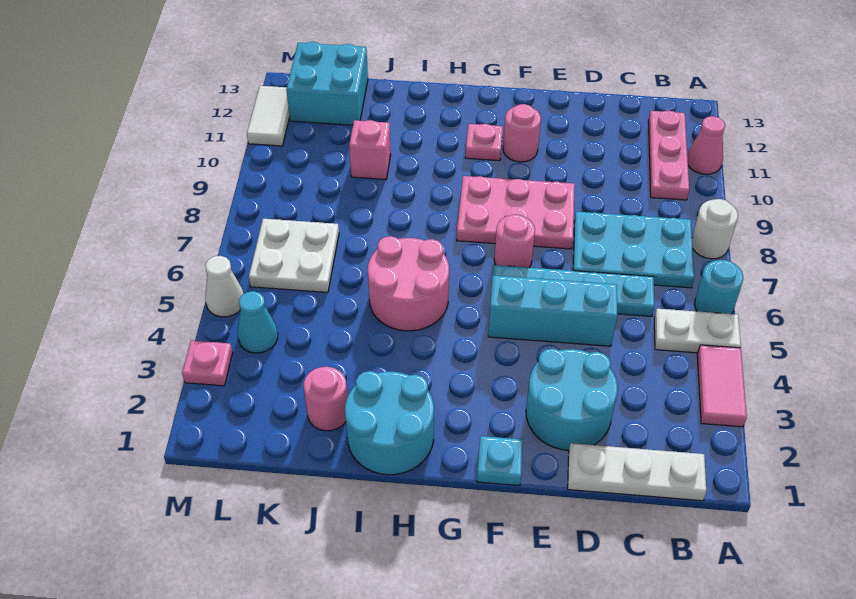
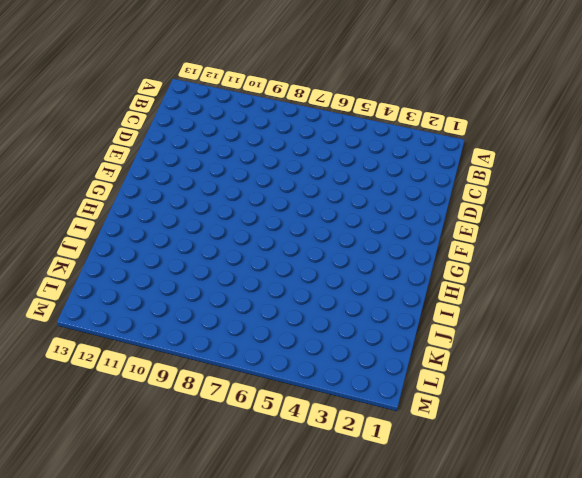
none -> pink 1x2 tile [697,345,747,427]
none -> white 1x2 plate [654,309,741,353]
none -> cyan 1x1 round brick [695,260,743,314]

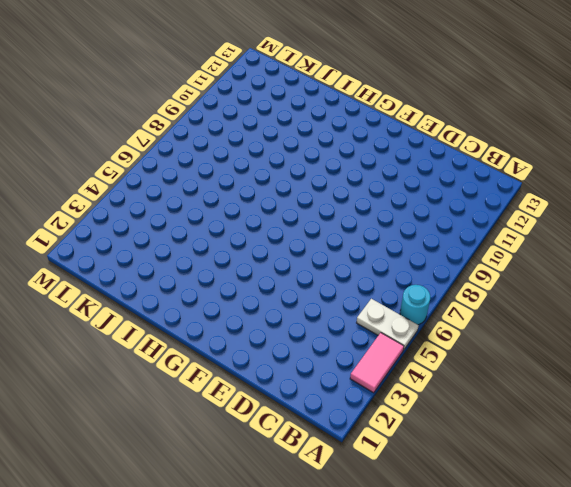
none -> white 1x1 round brick [692,199,738,259]
none -> pink 1x1 cone [687,116,725,174]
none -> white 1x3 plate [568,443,706,501]

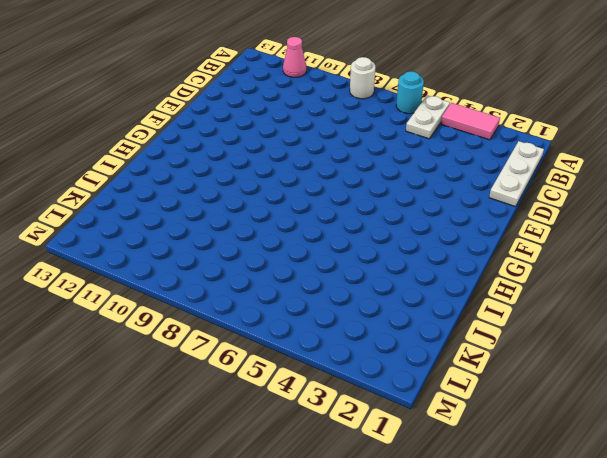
none -> cyan 2x3 plate [573,212,694,288]
none -> pink 1x3 plate [648,110,689,200]
none -> cyan 1x4 plate [493,265,654,316]

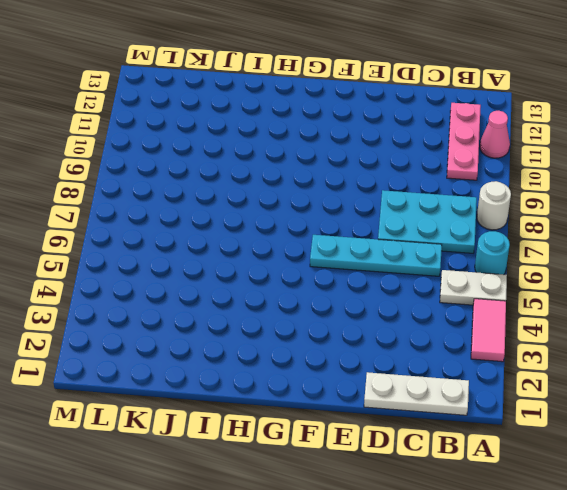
none -> cyan 2x2 round brick [526,348,618,450]
none -> cyan 1x3 brick [488,275,617,346]
none -> pink 2x3 plate [457,176,575,249]

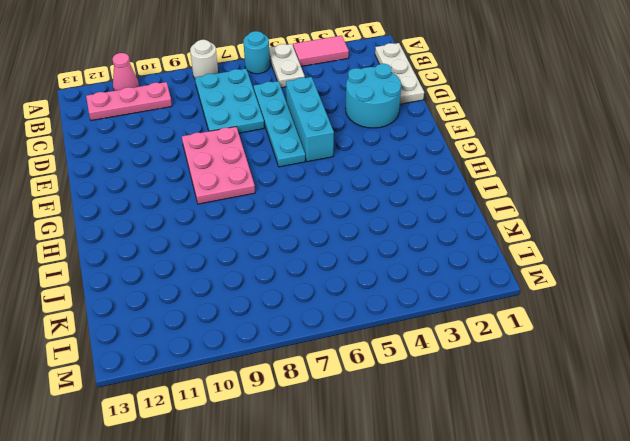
none -> cyan 1x1 plate [477,436,523,486]
none -> pink 1x1 round brick [494,214,535,268]
none -> pink 1x1 round brick [503,104,541,162]

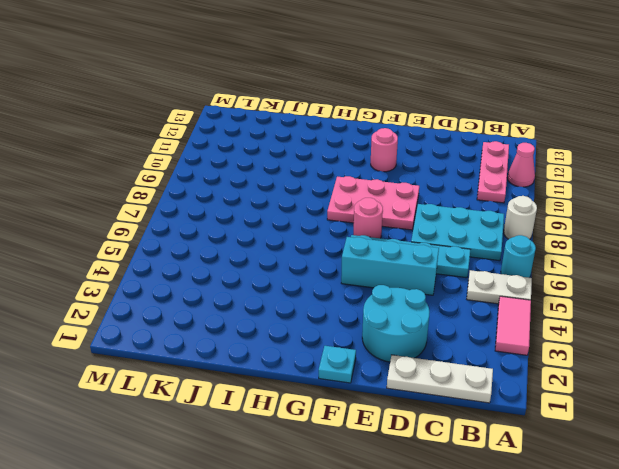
none -> pink 1x1 plate [465,124,503,161]
none -> cyan 2x2 round brick [345,371,434,475]
none -> pink 2x2 round brick [368,236,449,331]

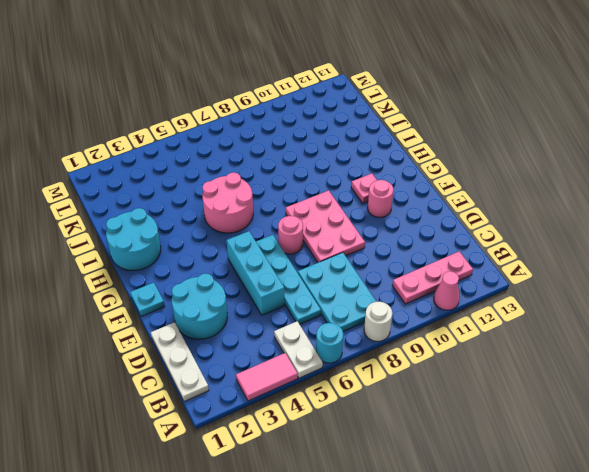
none -> pink 1x1 round brick [304,367,348,431]
none -> pink 1x1 brick [349,120,391,180]
none -> white 2x2 plate [249,219,339,293]

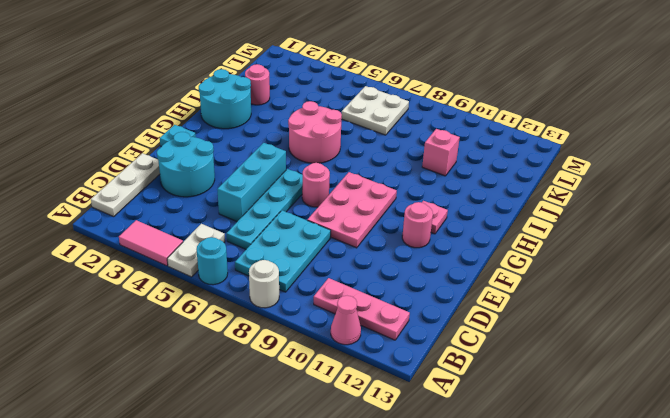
none -> cyan 2x2 brick [286,42,368,125]
none -> cyan 1x1 cone [238,291,278,353]
none -> pink 1x1 plate [182,340,233,386]

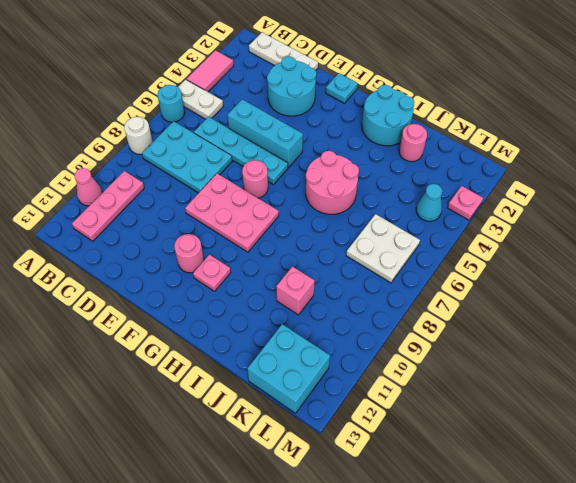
none -> white 1x1 cone [205,256,244,317]
none -> white 1x2 tile [247,86,290,146]

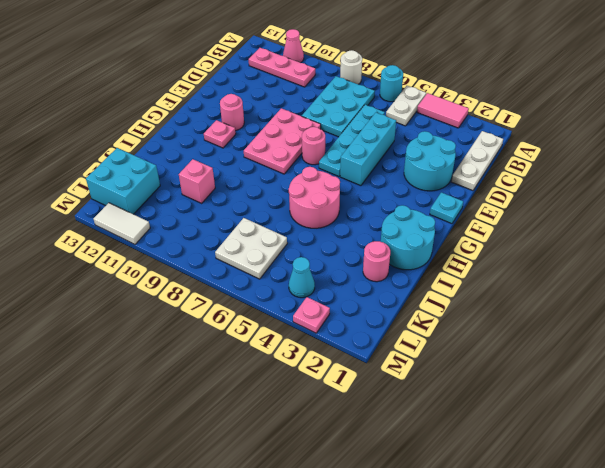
none -> white 1x1 cone [205,256,244,317]

